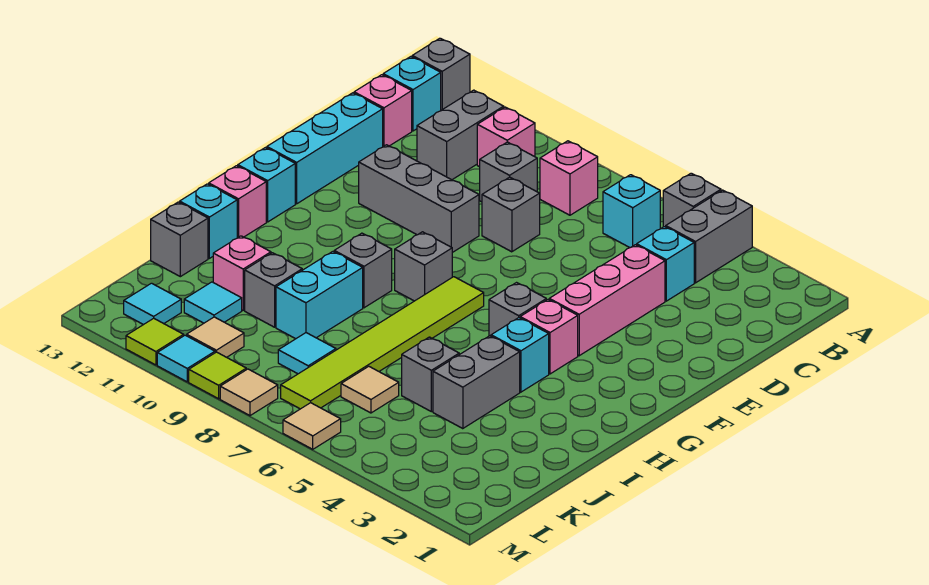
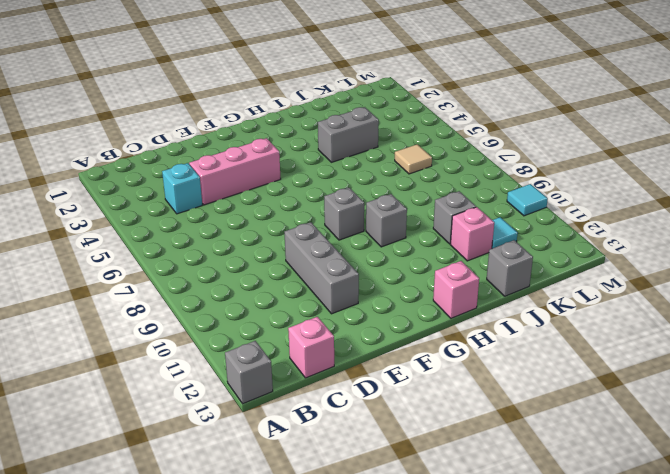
none -> grey 1x2 brick [666,190,752,283]
none -> grey 1x1 brick [663,173,721,227]
none -> cyan 1x1 brick [603,175,660,248]
none -> pink 1x1 brick [540,141,598,215]

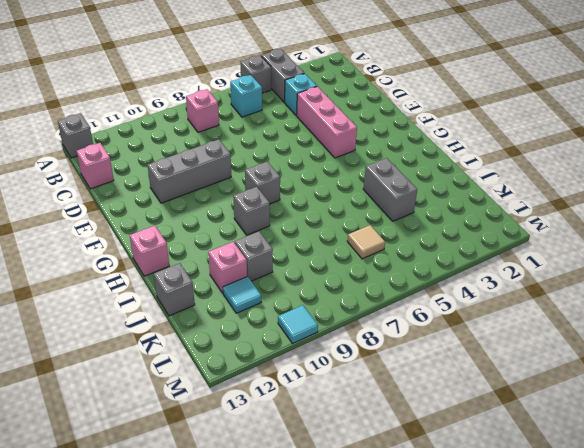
none -> pink 1x1 brick [477,107,535,167]
none -> grey 1x2 brick [417,90,504,180]
none -> cyan 1x1 brick [383,57,441,131]
none -> grey 1x1 brick [480,142,537,202]

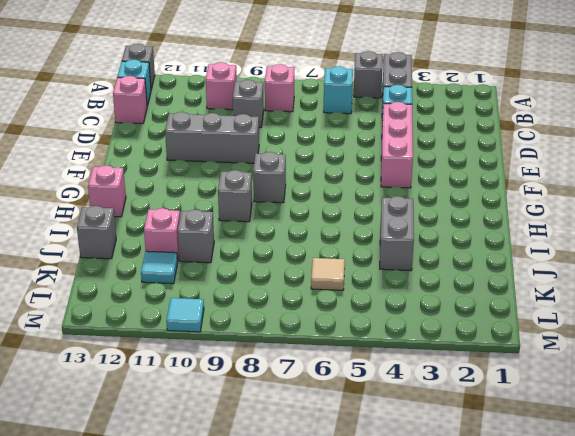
none -> grey 1x2 brick [417,90,504,180]
none -> grey 1x1 brick [482,177,540,252]
none -> cyan 1x3 brick [267,93,383,204]
none -> pink 1x1 brick [520,300,578,374]

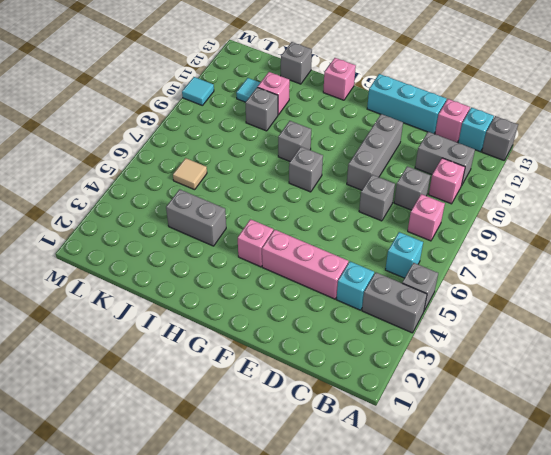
none -> grey 1x1 brick [489,283,546,336]
none -> lime 1x6 tile [281,277,484,409]
none -> cyan 1x1 brick [238,148,295,222]
none -> cyan 1x1 brick [491,318,549,392]

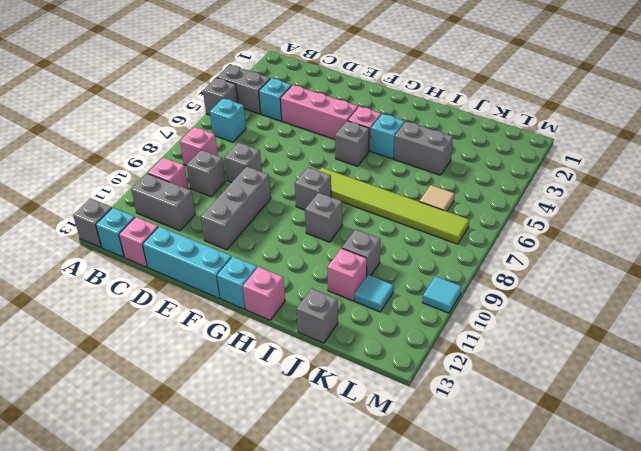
none -> cyan 1x2 brick [276,252,363,339]
none -> cyan 1x1 brick [180,184,237,258]
none -> grey 1x1 brick [402,337,459,412]
none -> cyan 1x1 tile [278,333,336,374]

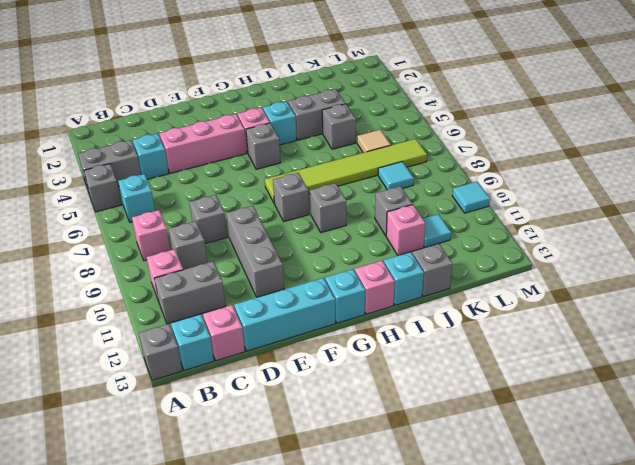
none -> cyan 1x2 brick [276,252,363,339]
none -> tan 1x1 tile [187,317,244,357]
none -> cyan 1x1 tile [124,283,181,325]
none -> tan 1x1 tile [283,403,341,449]

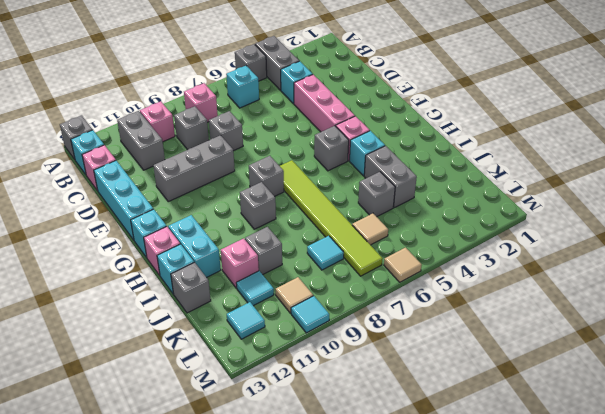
cyan 1x2 brick [168,215,221,277] -> cyan 1x2 brick moved to [276,252,363,339]
none -> tan 1x1 tile [220,369,278,416]
none -> lime 1x1 tile [189,352,246,399]
none -> lime 1x1 tile [126,318,184,365]

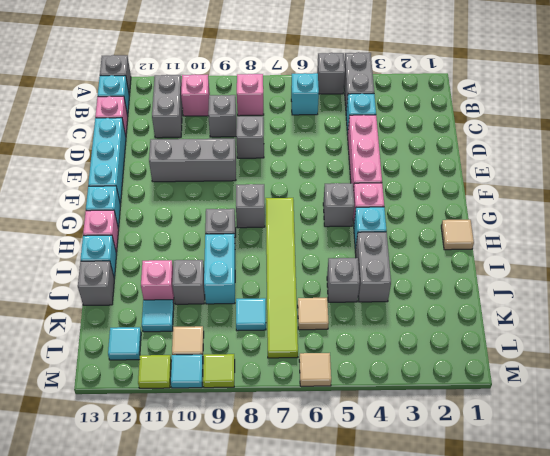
tan 1x1 tile [441,220,474,250] -> tan 1x1 tile moved to [220,369,278,416]

